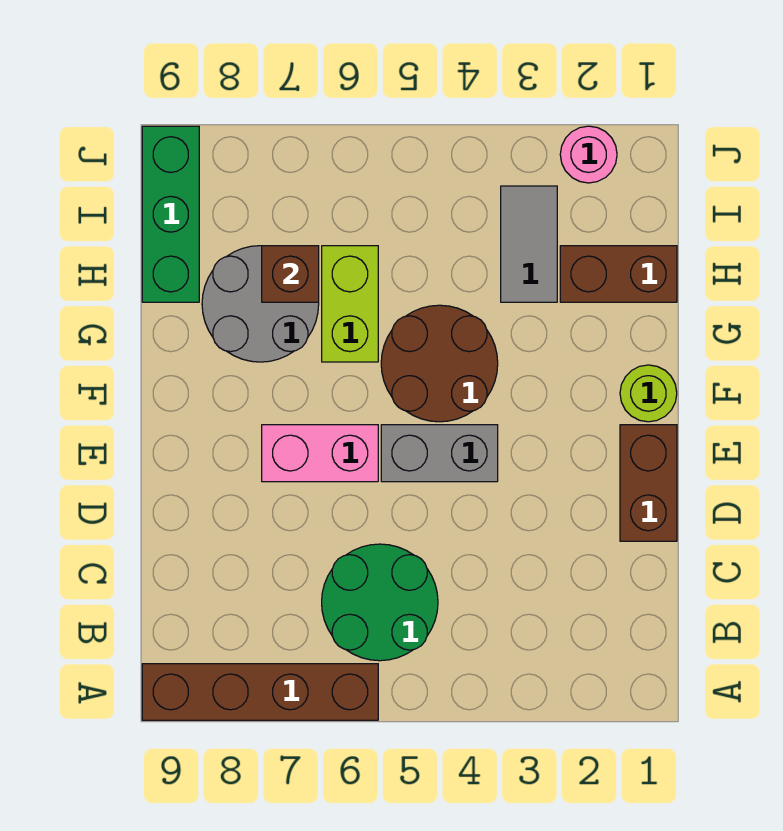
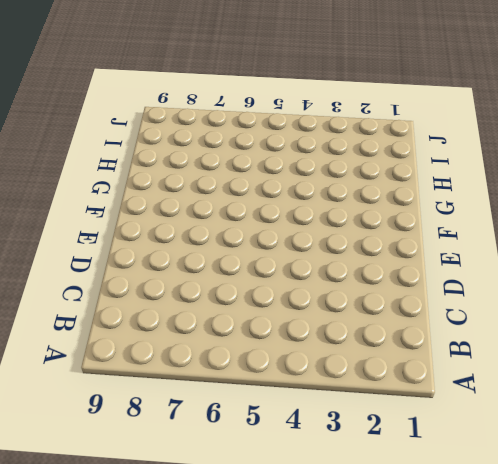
none -> brown 1x4 brick [142,664,378,720]
none -> green 2x2 round brick [322,544,438,661]
none -> brown 1x2 brick [620,425,677,541]

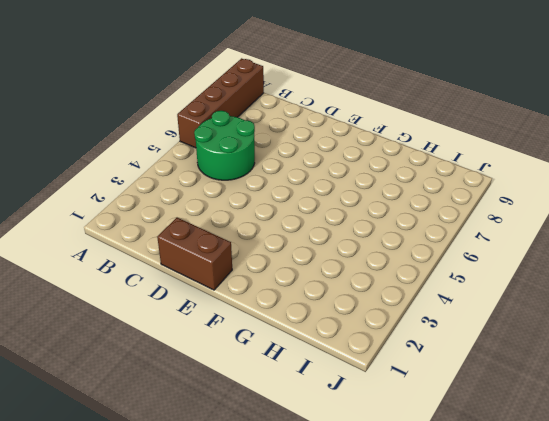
none -> grey 1x2 brick [381,425,498,482]
none -> pink 1x2 brick [262,425,378,482]
none -> lime 1x1 round brick [620,365,677,422]

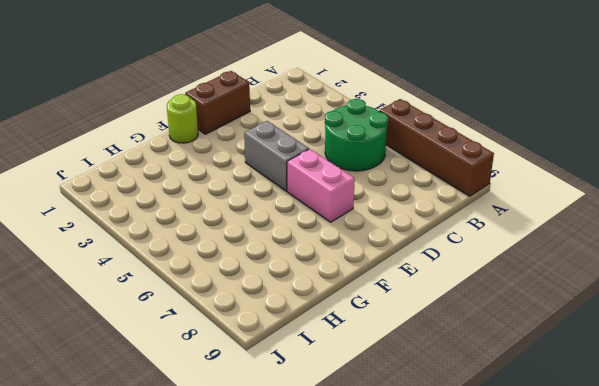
none -> brown 2x2 round brick [381,305,498,422]
none -> lime 1x2 brick [322,246,378,362]
none -> grey 2x2 round brick [202,246,319,362]

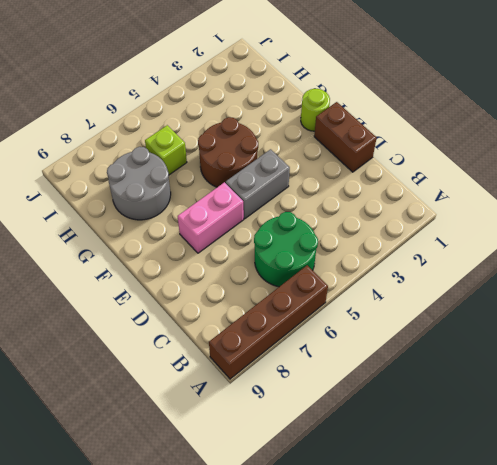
lime 1x1 brick [145,125,187,175] -> lime 1x2 brick [322,246,378,362]
none -> brown 1x2 brick [560,246,677,302]
none -> grey 1x2 tile [501,186,557,302]
none -> green 1x3 brick [142,126,199,302]

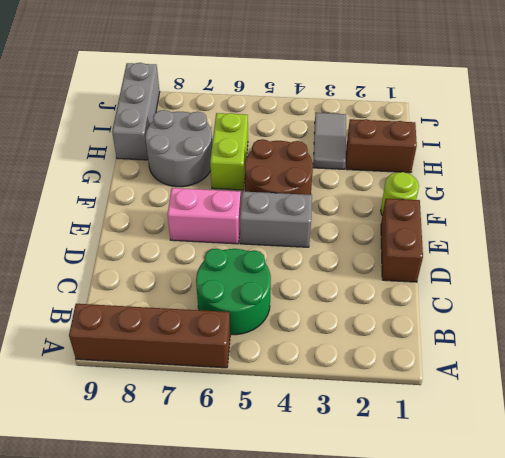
grey 1x3 brick [112,63,160,160] -> green 1x3 brick [142,126,199,302]
none -> pink 1x1 round brick [560,126,617,183]
none -> brown 1x1 brick [262,246,319,302]

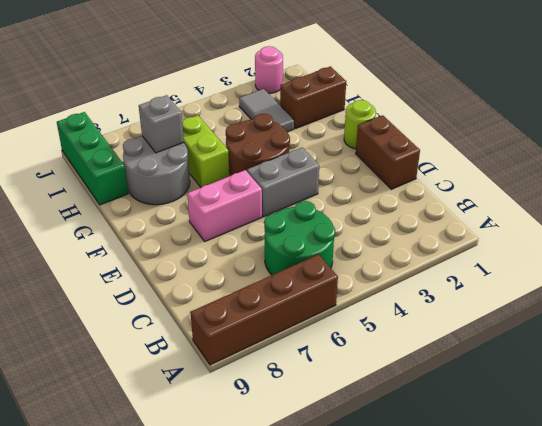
grey 1x1 brick [139,95,184,153] -> brown 1x1 brick [262,246,319,302]

